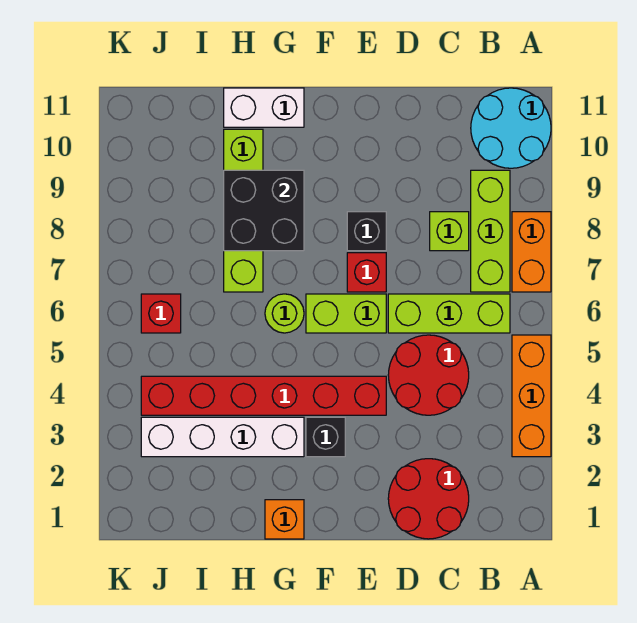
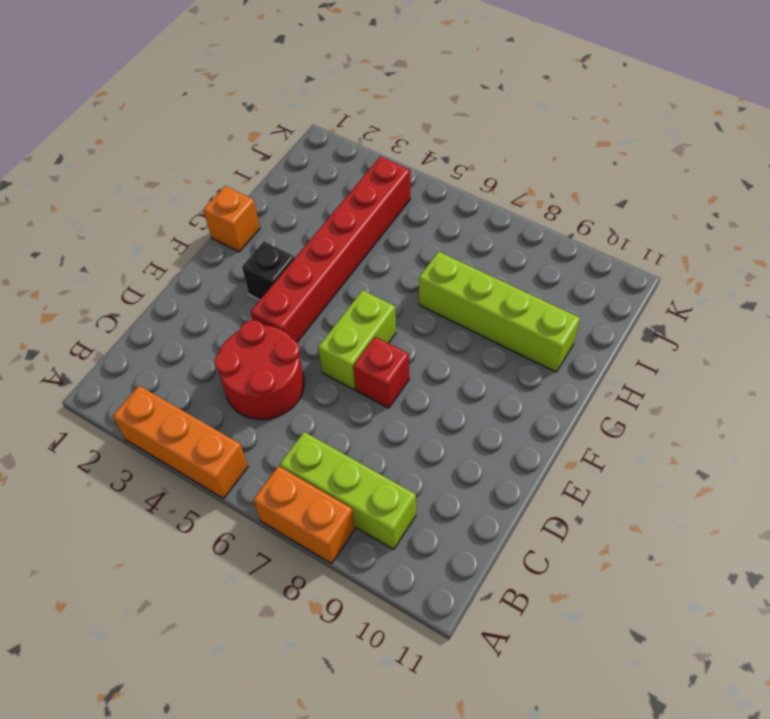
none -> cyan 2x2 round brick [471,88,551,168]
none -> lime 1x3 brick [388,294,510,333]
none -> red 2x2 round brick [388,459,469,539]

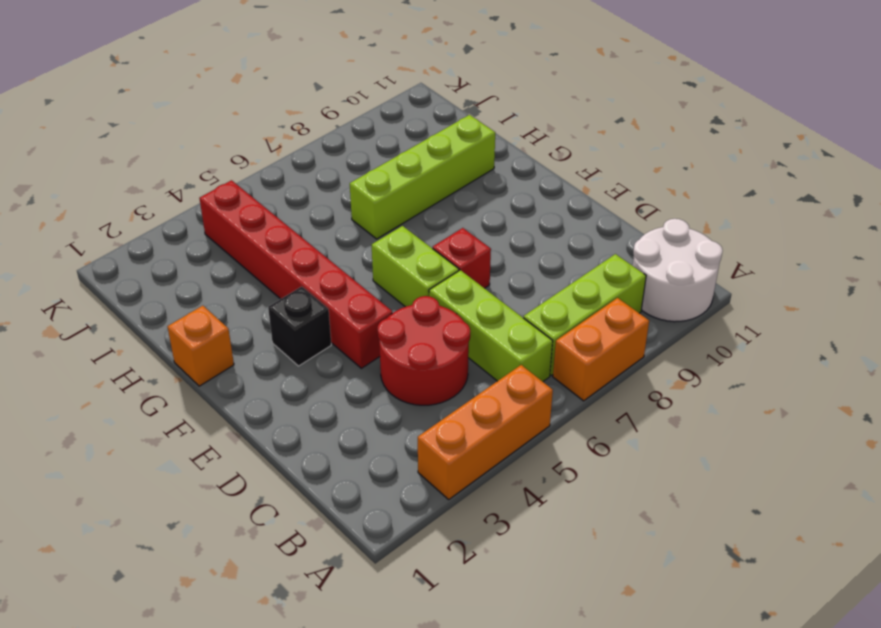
white 2x2 round brick [633,219,723,322] -> cyan 2x2 round brick [471,88,551,168]
none -> red 2x2 round brick [388,459,469,539]
none -> lime 1x1 brick [430,212,469,251]
none -> black 1x1 brick [347,212,386,251]

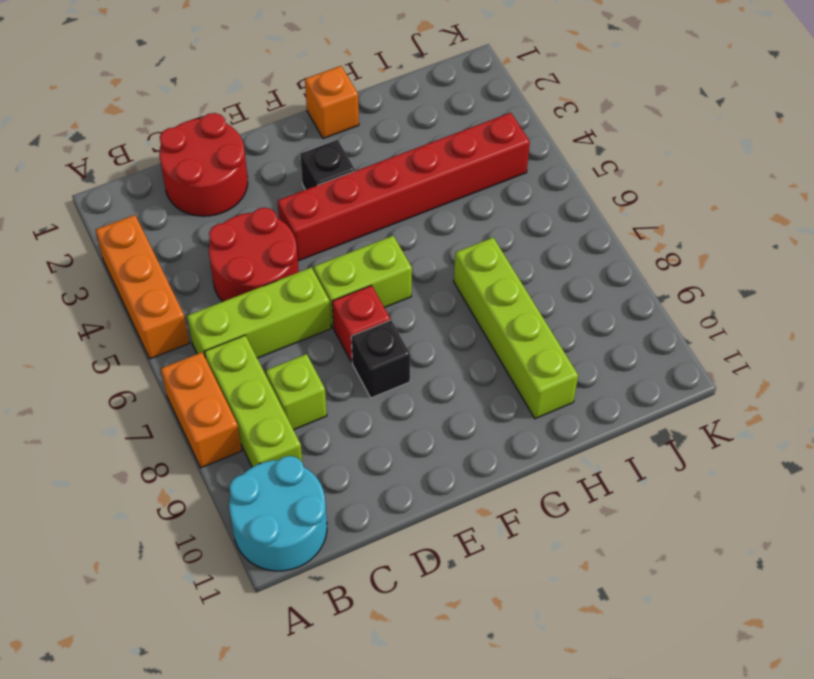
none -> white 1x4 brick [141,417,304,457]
none -> lime 1x1 round brick [265,294,304,333]
none -> white 1x2 brick [224,88,304,127]

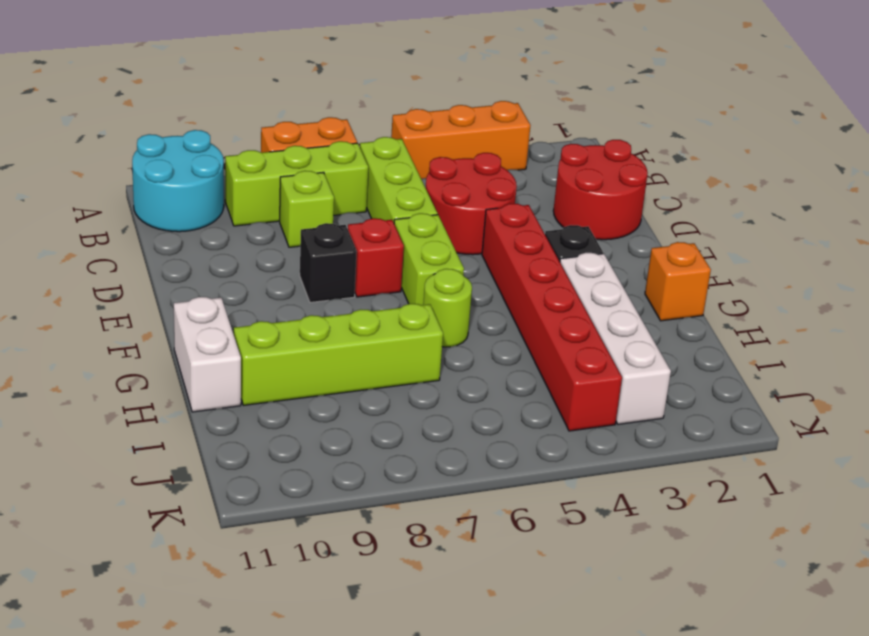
none -> red 1x1 brick [141,294,181,333]
none -> black 2x2 brick [224,170,304,251]

